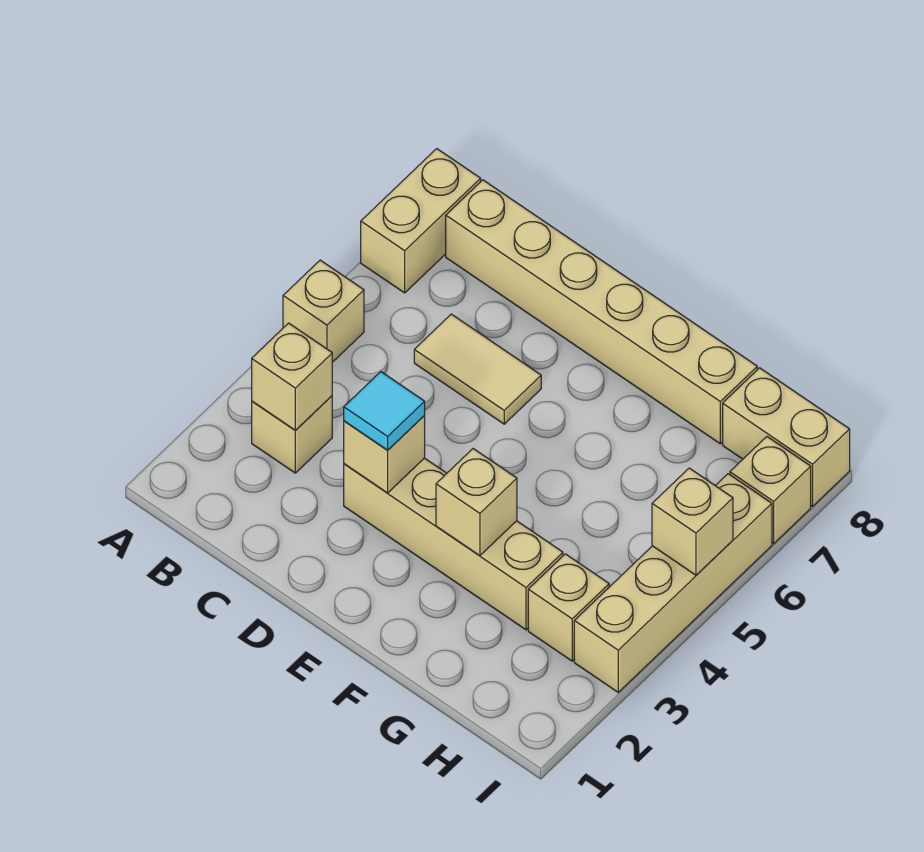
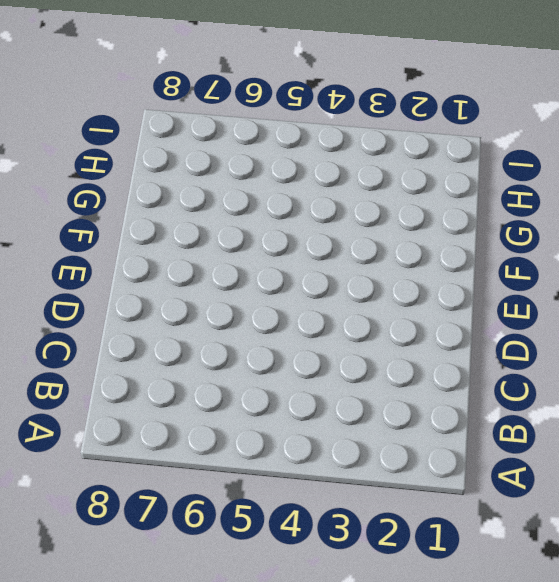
none -> tan 1x1 brick [283,260,364,362]
none -> tan 1x2 brick [361,149,481,293]
none -> tan 1x1 brick [252,396,332,473]

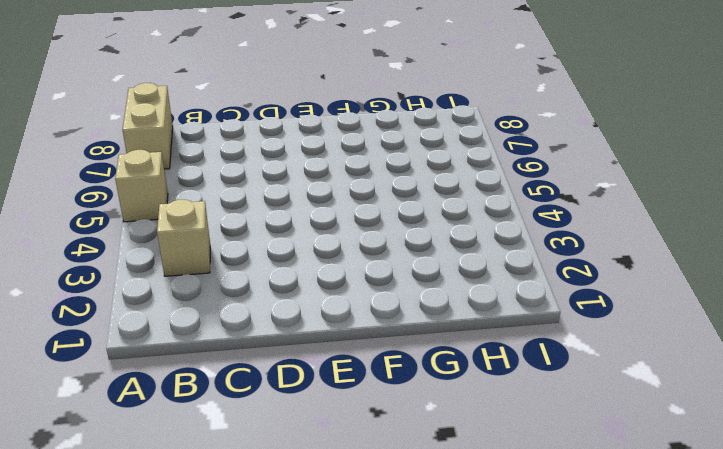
none -> tan 1x6 brick [446,180,757,444]
none -> tan 1x2 tile [414,314,541,424]
none -> tan 1x4 brick [344,458,563,630]

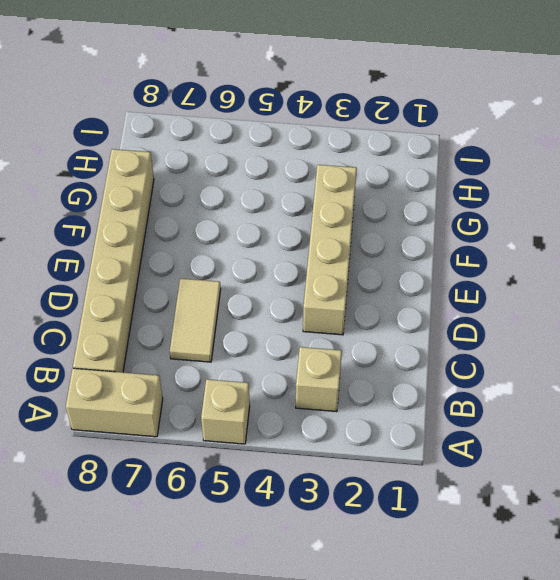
none -> tan 1x1 brick [528,554,609,661]
none -> tan 1x2 brick [723,368,850,506]
none -> tan 1x4 brick [574,474,772,692]

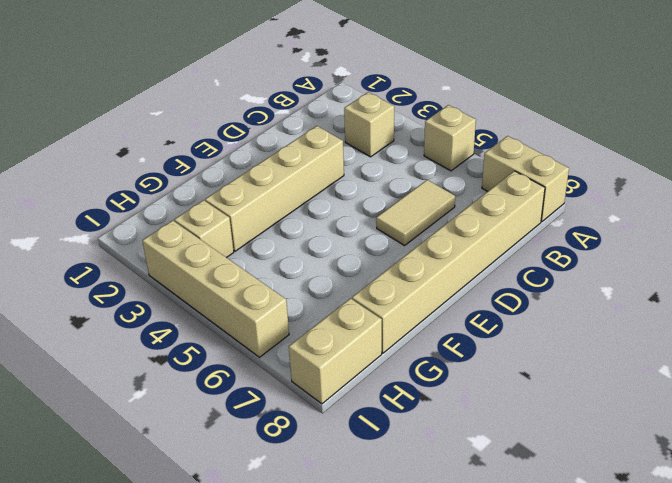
none -> tan 1x1 brick [730,437,811,544]
none -> tan 1x1 brick [252,323,332,431]
none -> tan 1x1 brick [344,416,425,493]

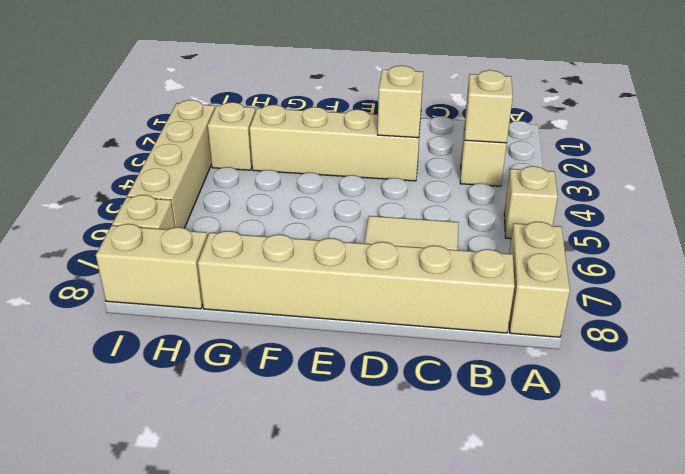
none -> tan 1x1 brick [436,449,517,556]
none -> tan 1x1 brick [652,468,733,575]
none -> cyan 1x1 tile [344,372,425,450]

